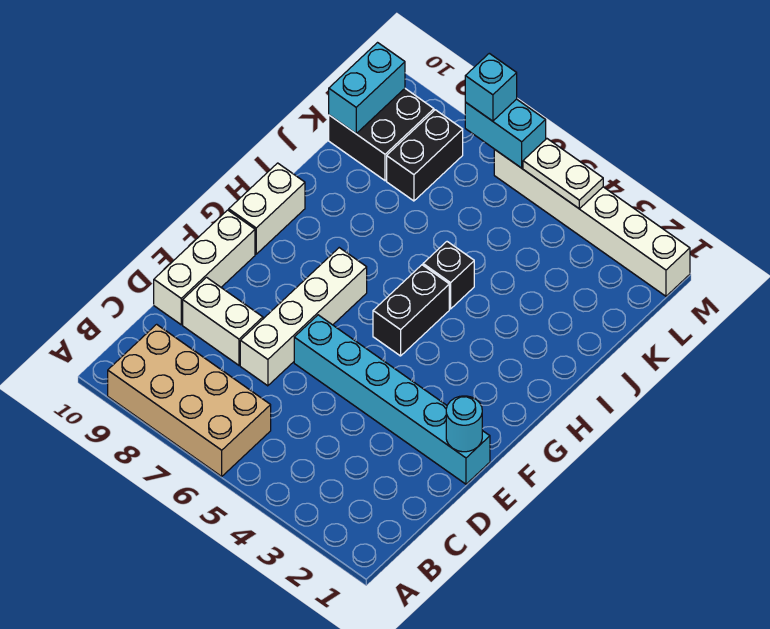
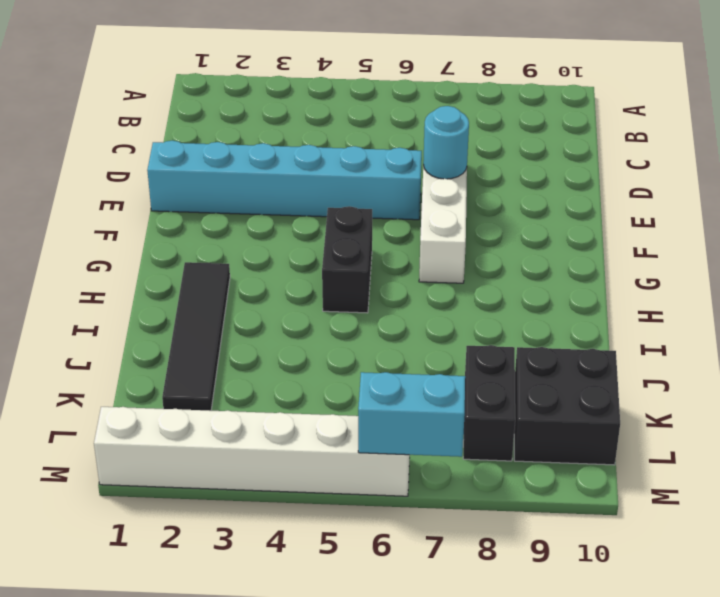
cyan 1x1 round brick [423,106,469,179] -> cyan 1x1 round brick moved to [446,396,482,452]
black 1x4 tile [162,262,230,411] -> none
none -> tan 2x4 brick [108,324,271,476]
none -> white 1x2 brick [183,277,263,365]
none -> white 1x3 brick [154,210,255,325]

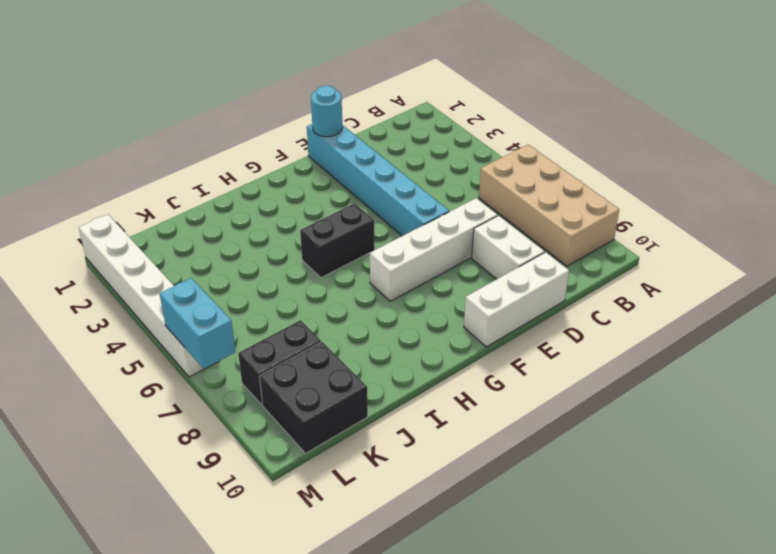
none -> white 1x2 brick [229,163,305,254]
none -> black 1x1 brick [423,242,474,309]
none -> cyan 1x2 brick [329,43,405,133]

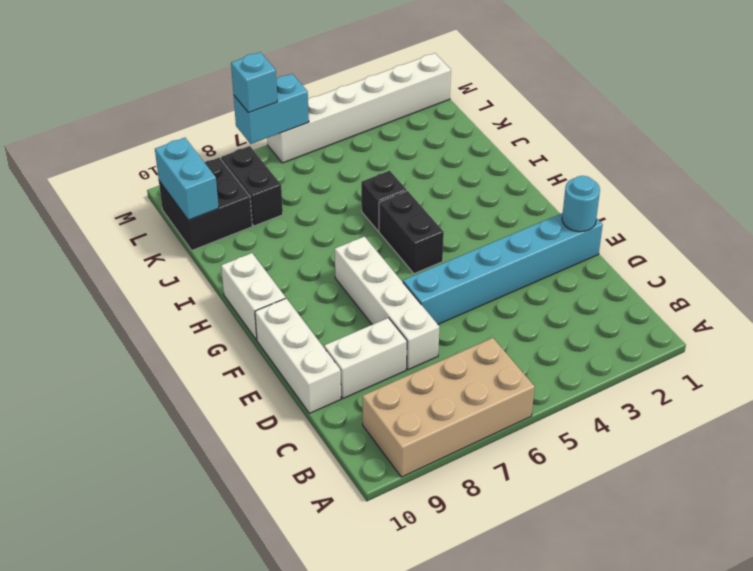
none -> white 1x2 plate [523,139,603,209]

